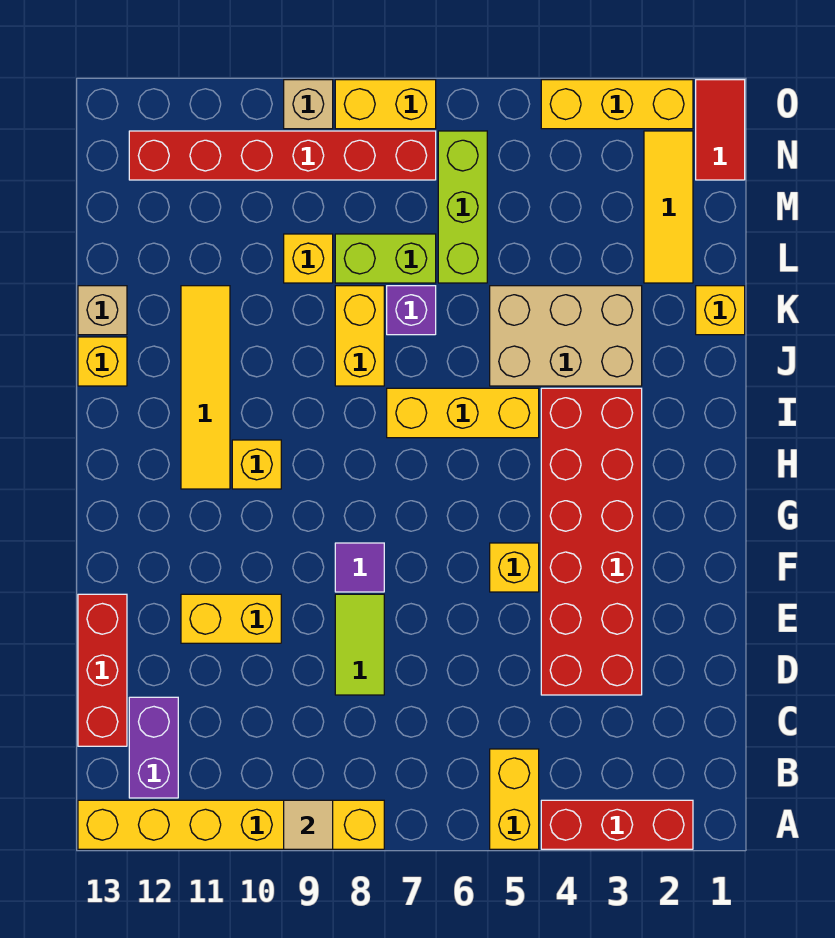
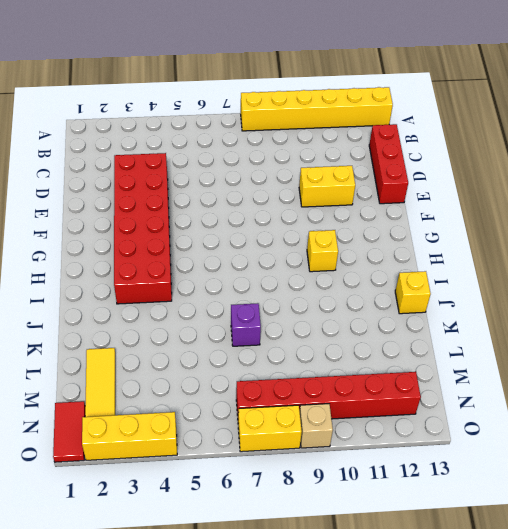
none -> red 1x3 brick [541,800,693,849]
none -> yellow 1x2 brick [490,749,539,849]
none -> purple 1x2 brick [129,697,178,798]

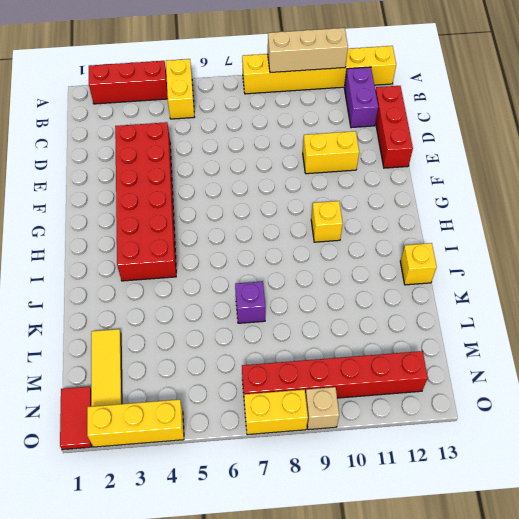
tan 1x3 brick [268,28,348,73] -> tan 1x1 tile [284,800,333,849]
none -> lime 1x2 tile [335,594,384,695]
none -> yellow 1x1 brick [490,543,539,592]
none -> purple 1x1 tile [335,543,384,592]

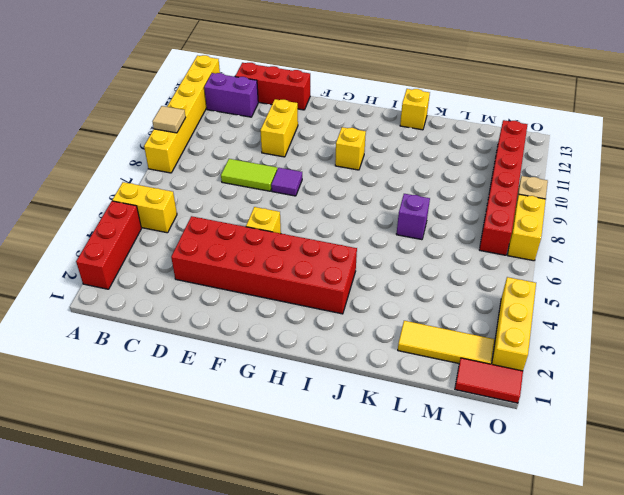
none -> yellow 1x4 tile [181,286,230,489]
none -> yellow 1x3 brick [387,388,539,438]
none -> tan 2x3 brick [490,286,642,386]

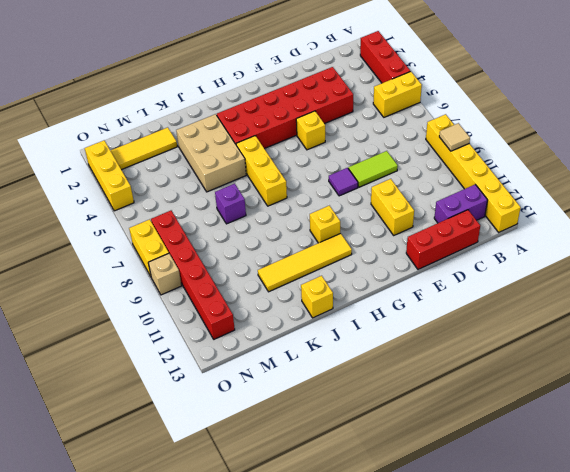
none -> yellow 1x2 brick [335,286,384,386]
none -> yellow 1x1 brick [696,286,745,335]
none -> tan 1x1 brick [78,286,127,335]

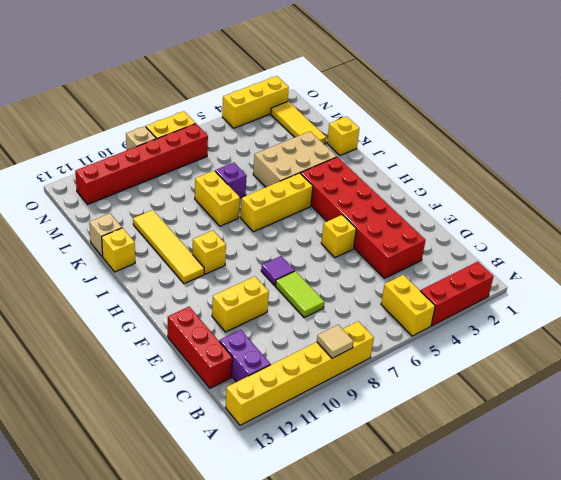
none -> lime 1x3 brick [438,131,487,283]
none -> lime 1x2 brick [335,234,436,283]
none -> yellow 1x1 brick [284,234,333,283]

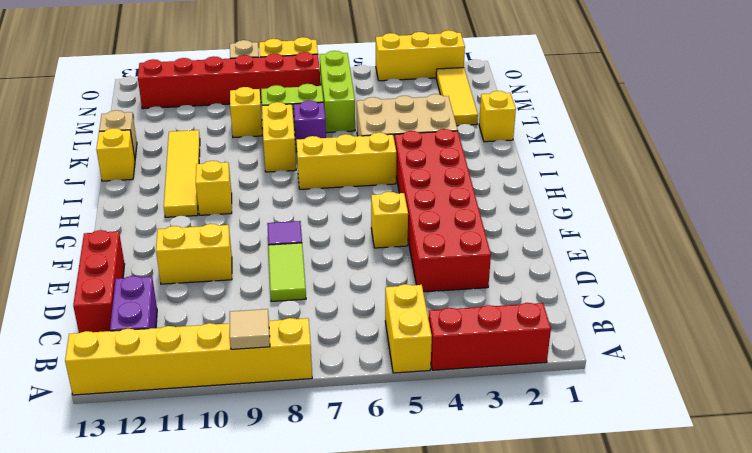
none -> red 1x2 tile [696,80,745,180]

